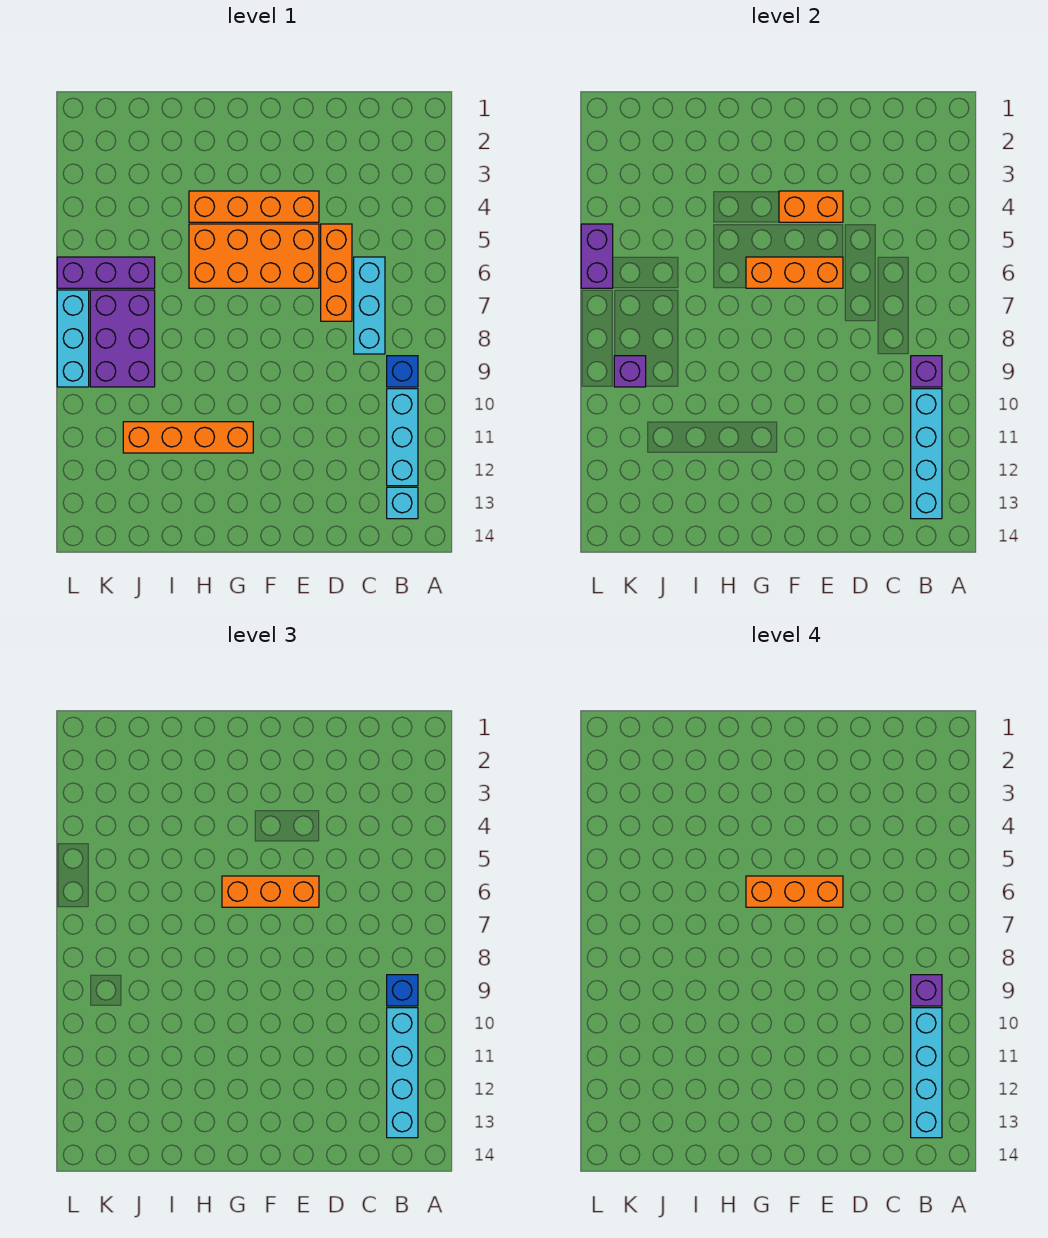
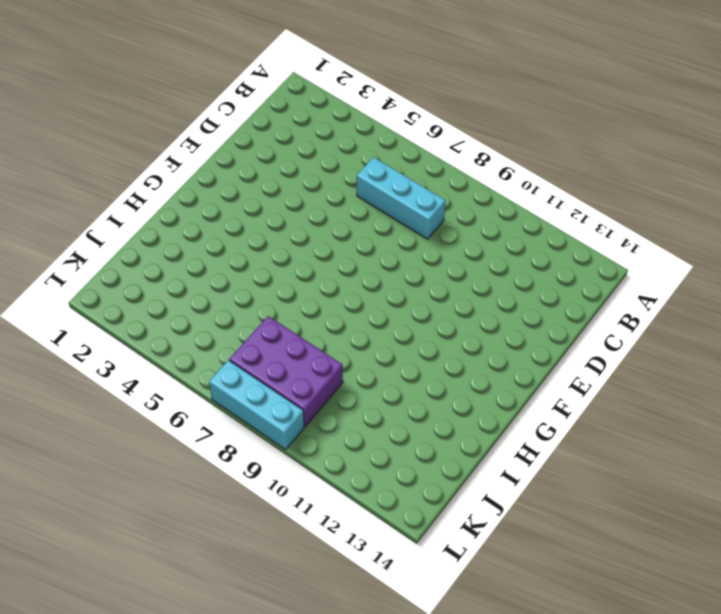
none -> blue 1x1 brick [387,356,418,387]
none -> cyan 1x3 brick [387,389,418,486]
none -> cyan 1x1 brick [387,487,418,519]

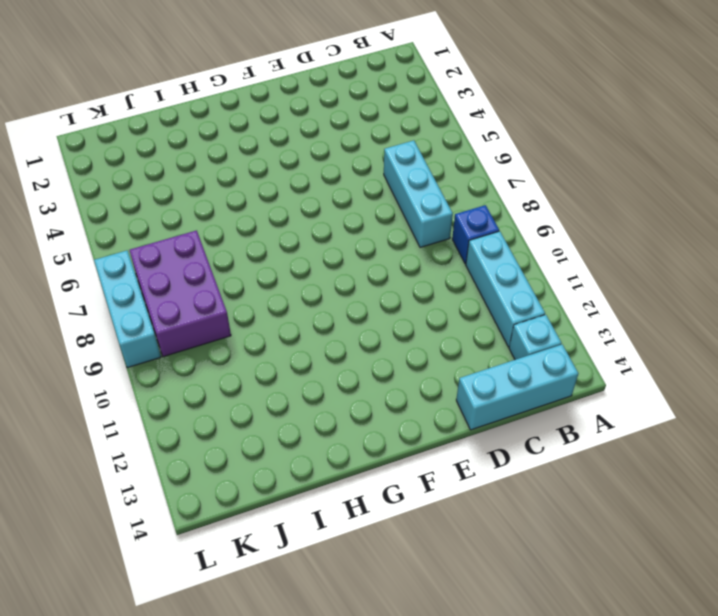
cyan 1x3 brick [456,344,578,430] -> none
none -> orange 1x3 brick [321,224,352,321]
none -> orange 1x4 brick [189,191,319,222]
none -> orange 2x4 brick [189,224,319,288]

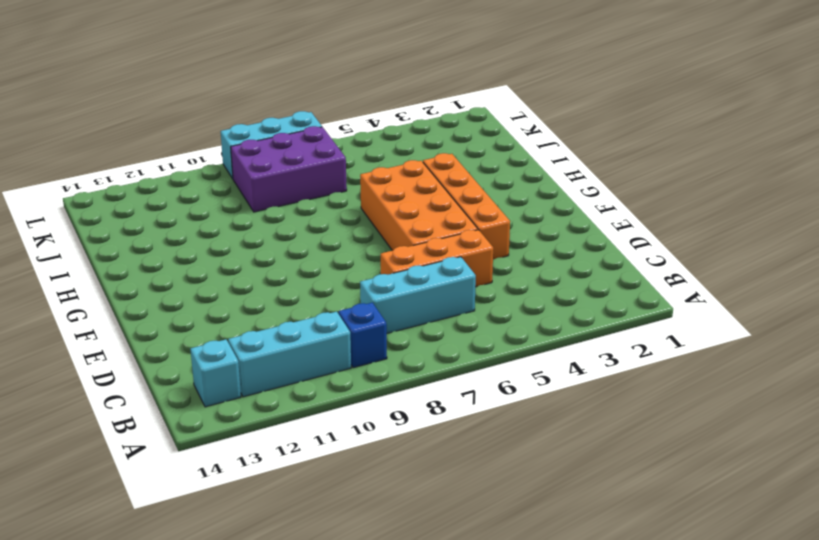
none -> orange 1x4 brick [123,422,253,453]
none -> purple 1x3 brick [57,257,155,288]
none -> purple 1x1 brick [911,356,942,387]

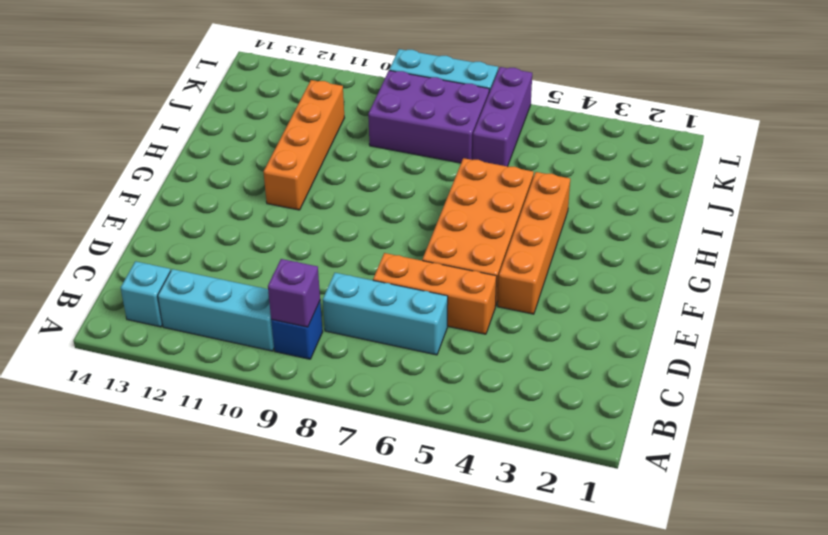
none -> cyan 1x4 brick [911,389,942,519]
none -> orange 1x2 brick [779,191,843,222]
none -> orange 1x3 brick [746,257,843,288]

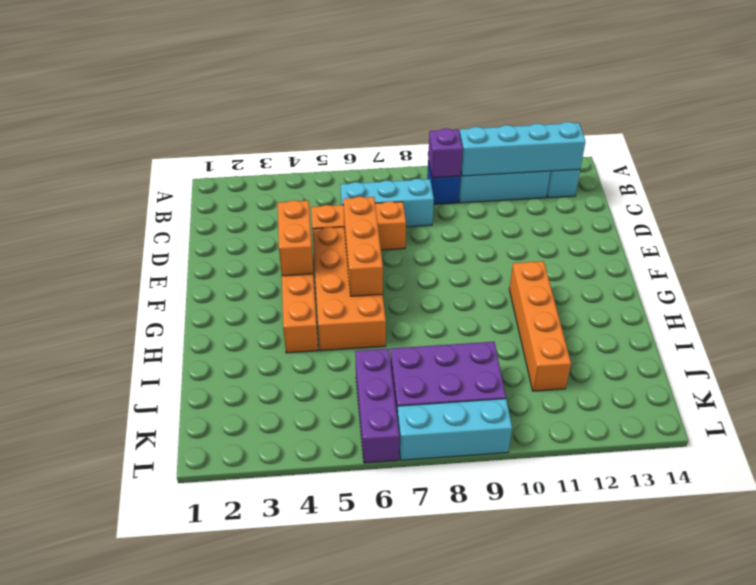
none -> purple 1x1 brick [614,356,646,387]
none -> purple 1x2 brick [581,224,613,288]
none -> blue 1x1 brick [387,975,418,1006]

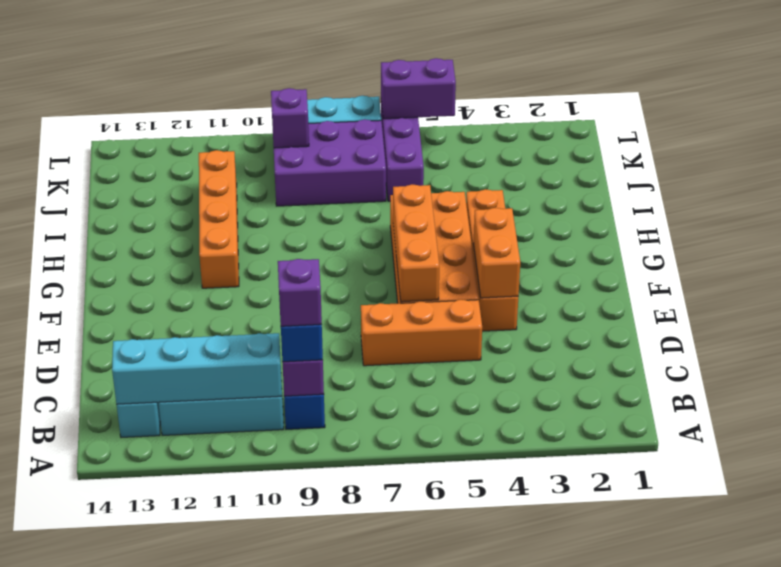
none -> cyan 1x3 brick [354,257,385,354]
none -> cyan 1x4 brick [387,1008,418,1138]
none -> orange 1x3 brick [222,876,319,907]

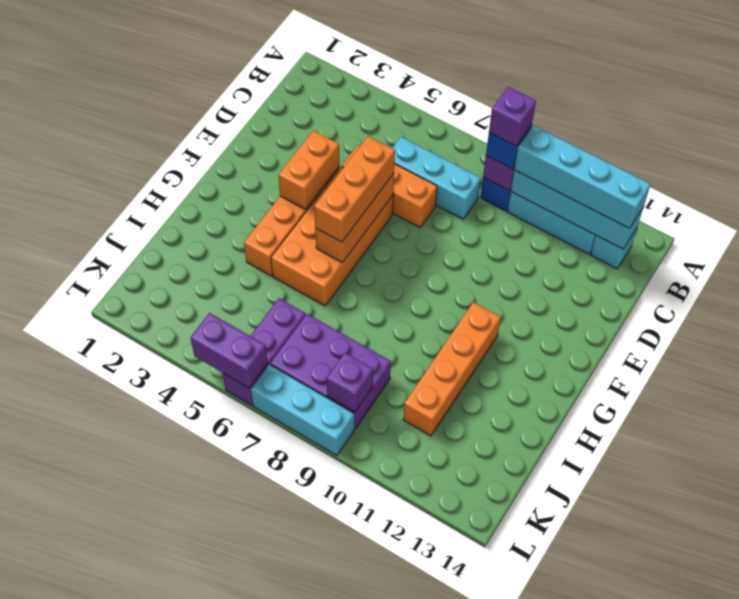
none -> cyan 1x4 brick [911,1008,942,1138]
none -> orange 1x3 brick [746,876,843,907]

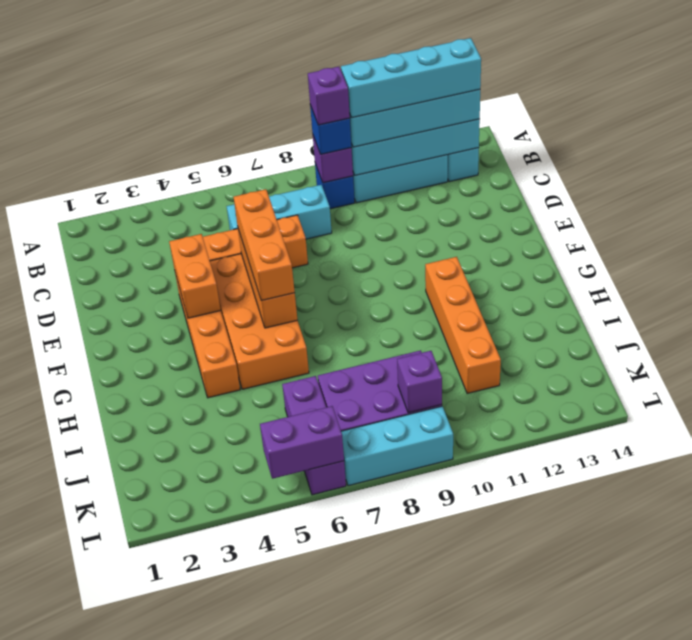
none -> orange 1x3 brick [746,876,843,907]

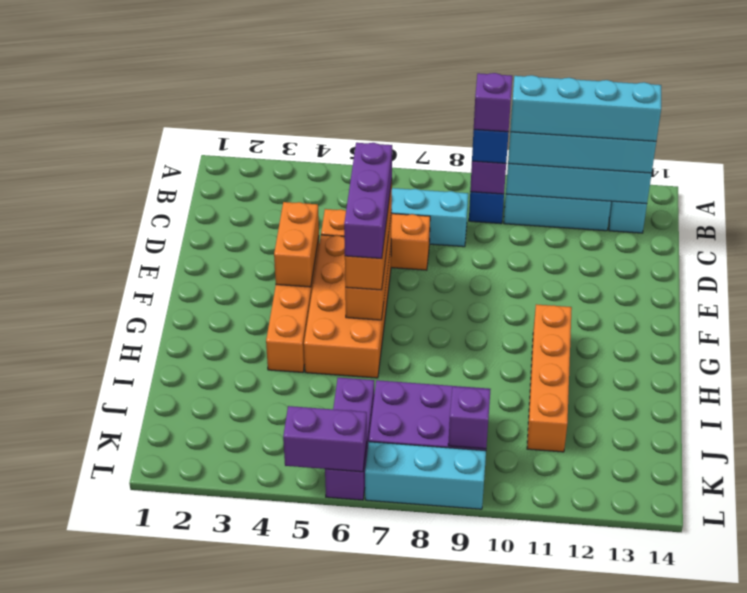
purple 1x3 brick [344,143,392,259] -> orange 1x3 brick [746,876,843,907]

